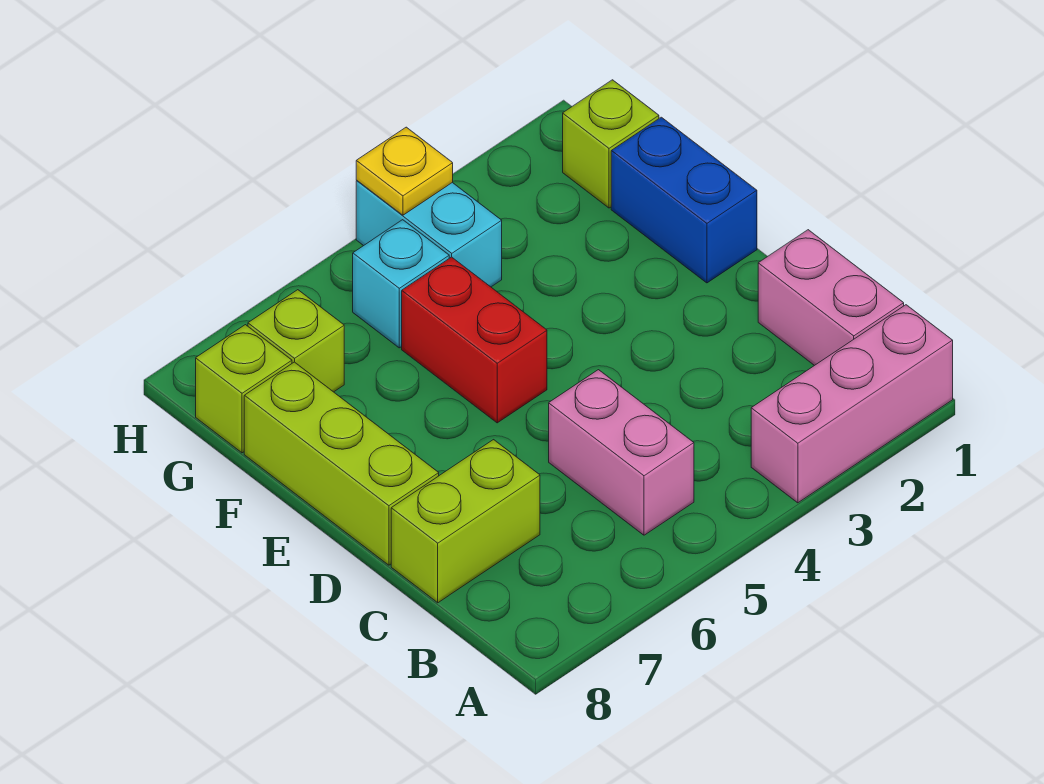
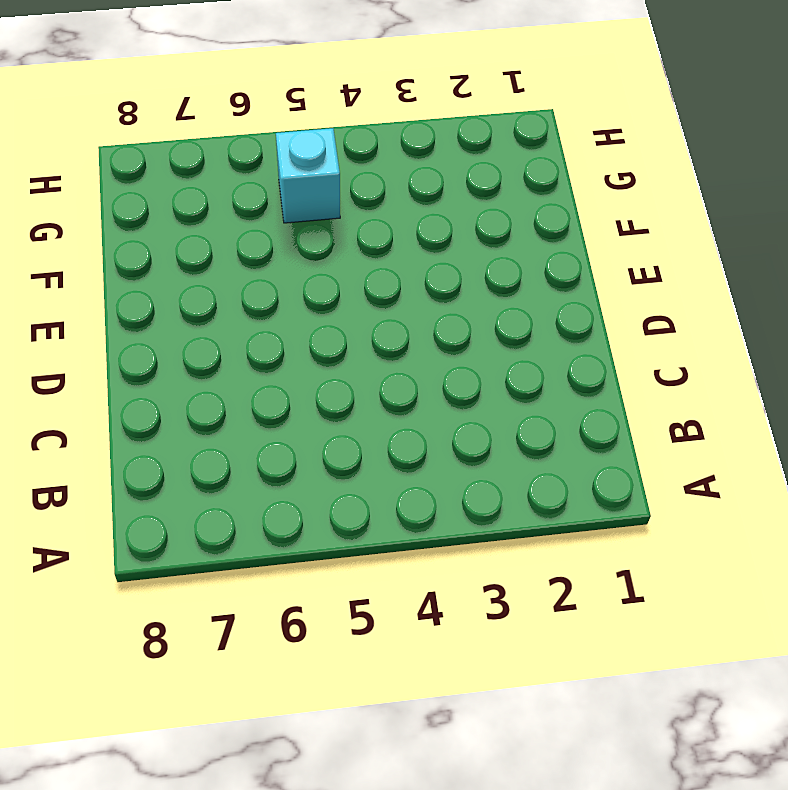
none -> pink 1x3 brick [751,305,953,503]
none -> pink 1x2 brick [758,230,904,366]
none -> pink 1x2 brick [549,370,694,535]

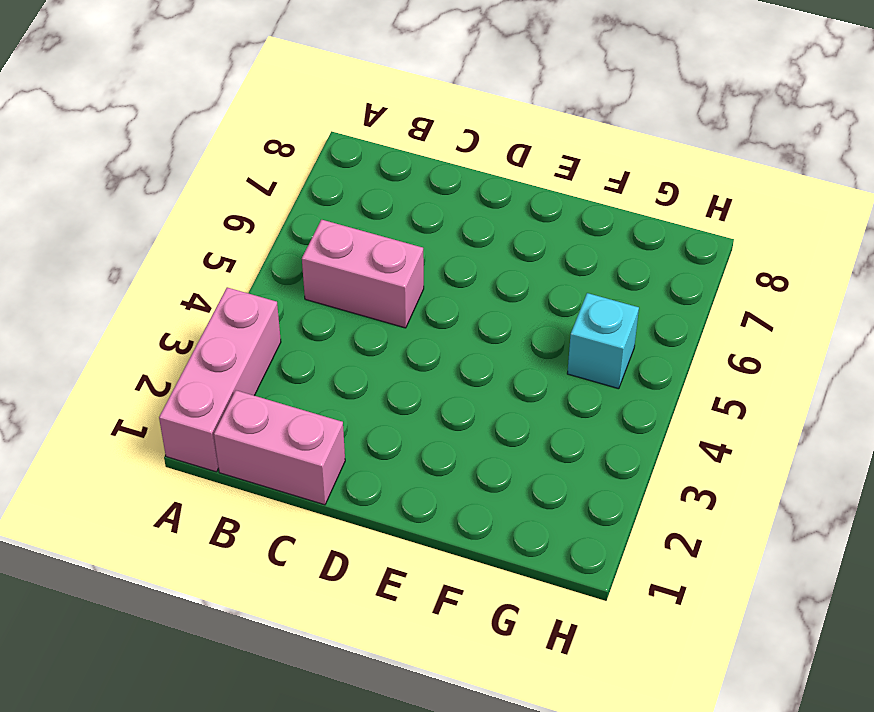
none -> lime 1x2 brick [391,440,540,603]
none -> lime 1x3 brick [244,362,439,565]
none -> blue 1x2 brick [611,117,757,283]

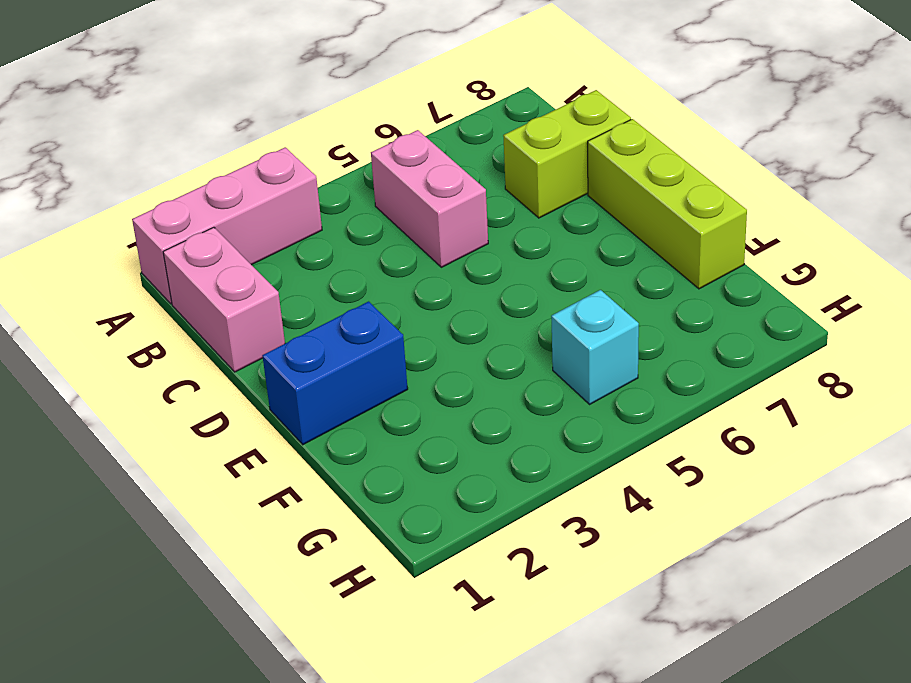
blue 1x2 brick [262,301,408,445] -> blue 1x2 brick turned to [611,117,757,283]
none -> red 1x2 brick [402,257,547,423]
none -> lime 1x1 brick [563,80,659,208]
none -> cyan 1x2 brick [356,181,502,287]

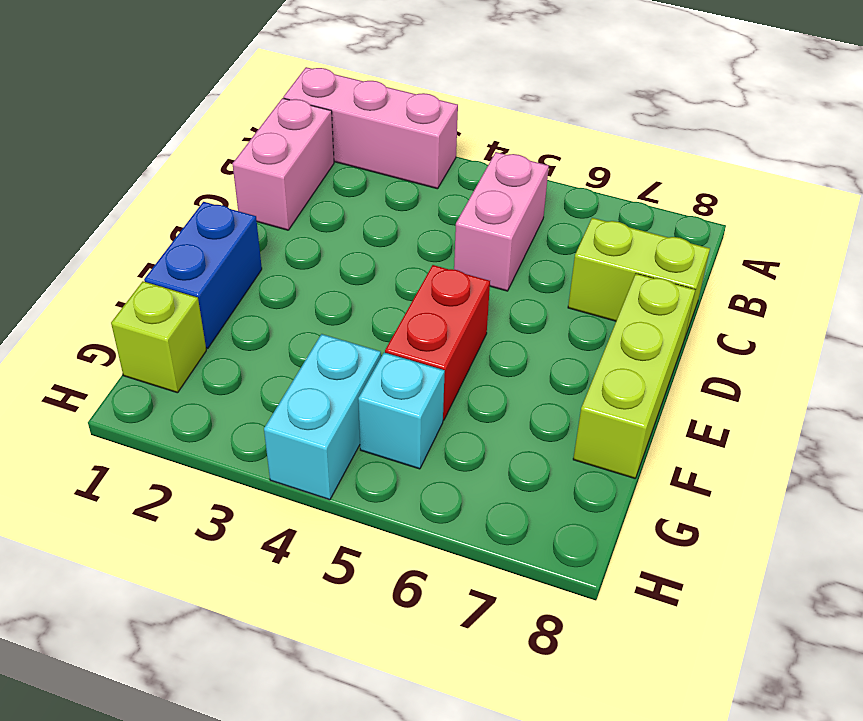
none -> lime 1x1 brick [248,290,344,392]
none -> lime 1x1 brick [196,325,292,453]
none -> yellow 1x1 plate [356,127,453,215]

